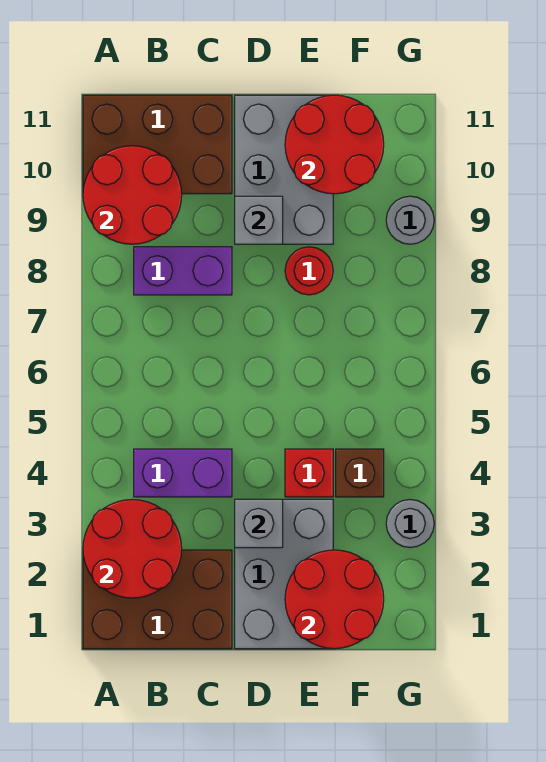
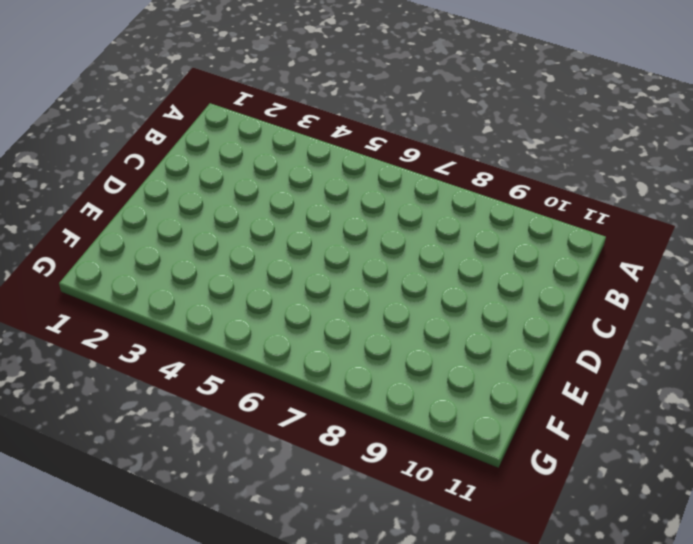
none -> brown 2x3 brick [83,550,232,649]
none -> brown 2x3 brick [83,95,232,194]
none -> purple 1x2 brick [134,449,232,497]

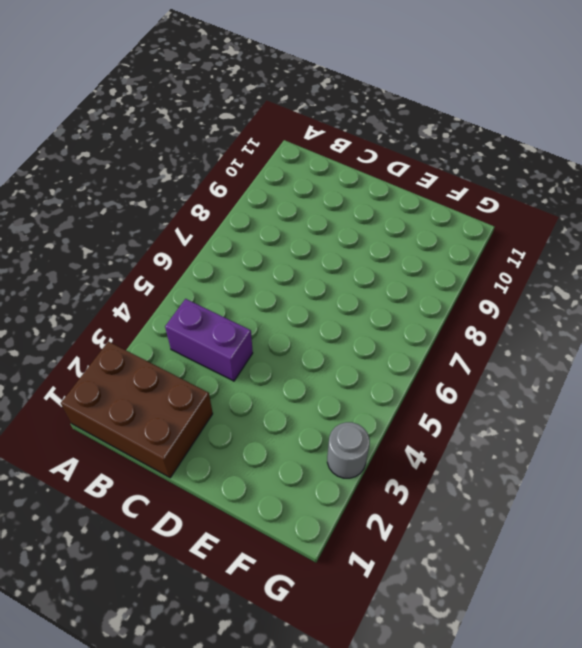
none -> brown 2x3 brick [83,95,232,194]
none -> purple 1x2 brick [134,247,232,295]
none -> grey 2x3 brick [235,499,333,649]

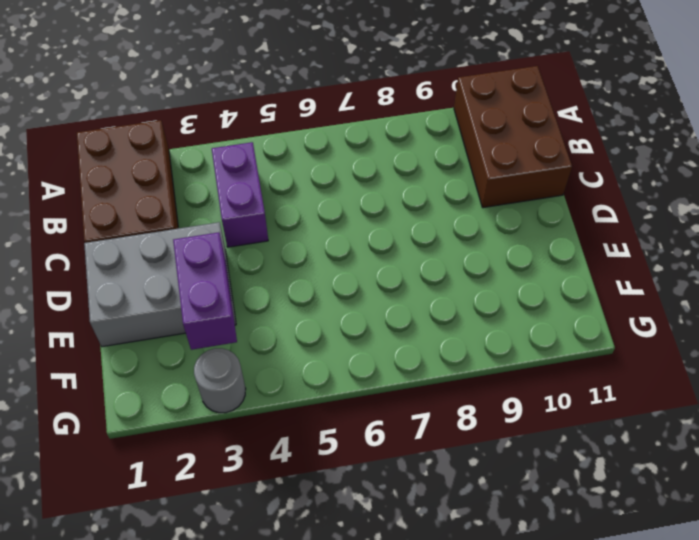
purple 1x2 brick [173,232,237,350] -> purple 1x2 brick moved to [134,247,232,295]
none -> grey 2x3 brick [235,95,333,244]
none -> red 1x1 brick [285,449,333,497]
none -> red 1x1 round brick [285,247,333,295]

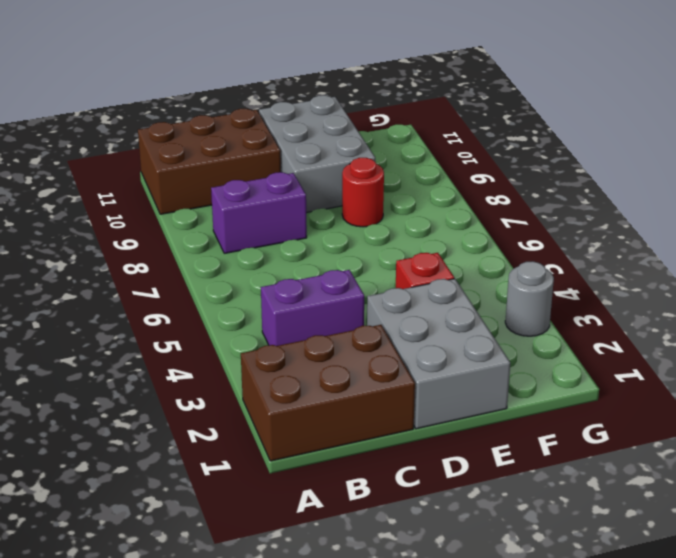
none -> brown 1x1 brick [336,449,384,497]
none -> grey 1x1 round brick [386,196,434,244]
none -> red 2x2 round brick [83,499,182,598]

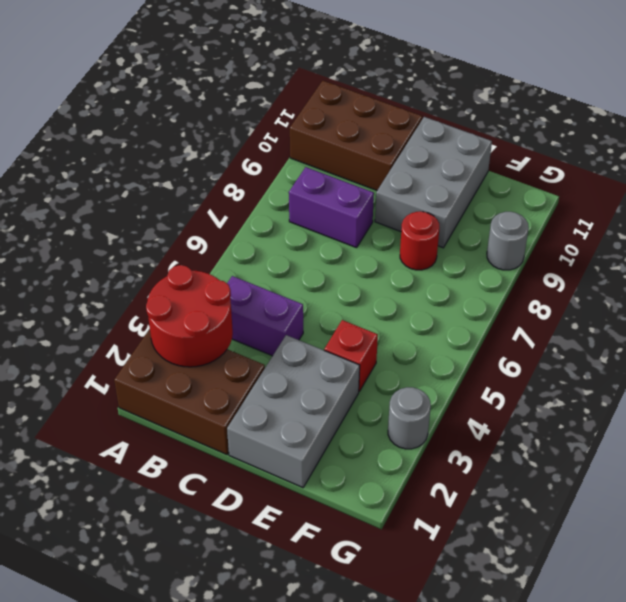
none -> brown 1x1 brick [336,449,384,497]
none -> red 2x2 round brick [83,146,182,244]
none -> grey 1x1 brick [235,499,283,548]

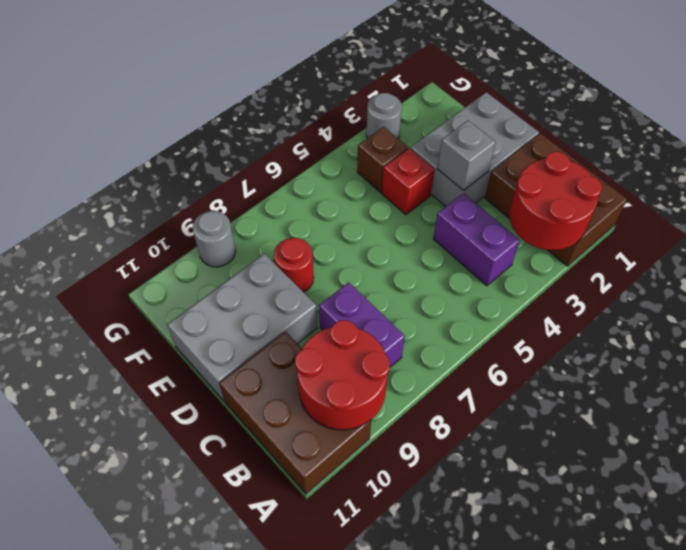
none -> grey 1x1 brick [235,196,283,244]
none -> red 2x2 round brick [285,550,384,649]
none -> red 2x2 round brick [285,95,384,194]

